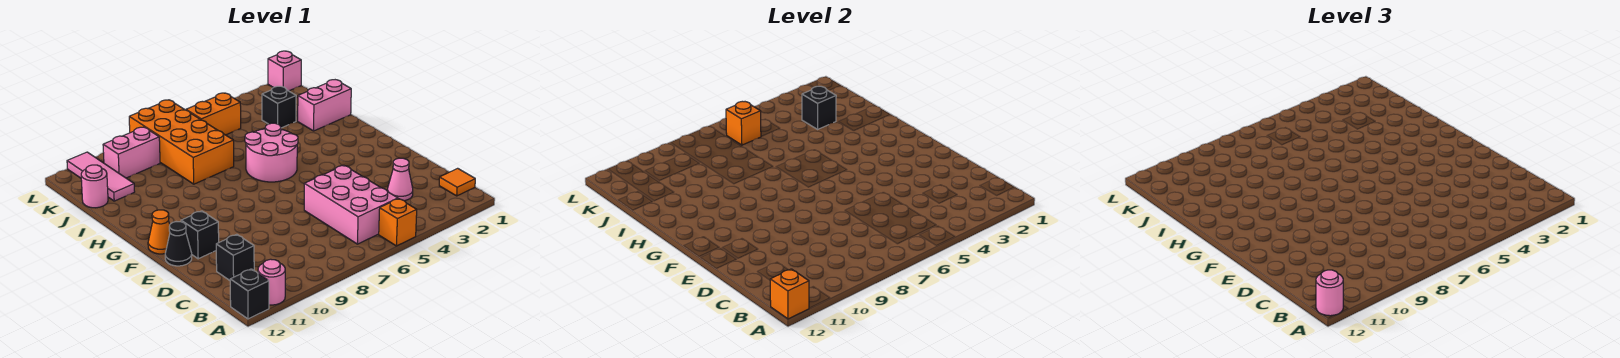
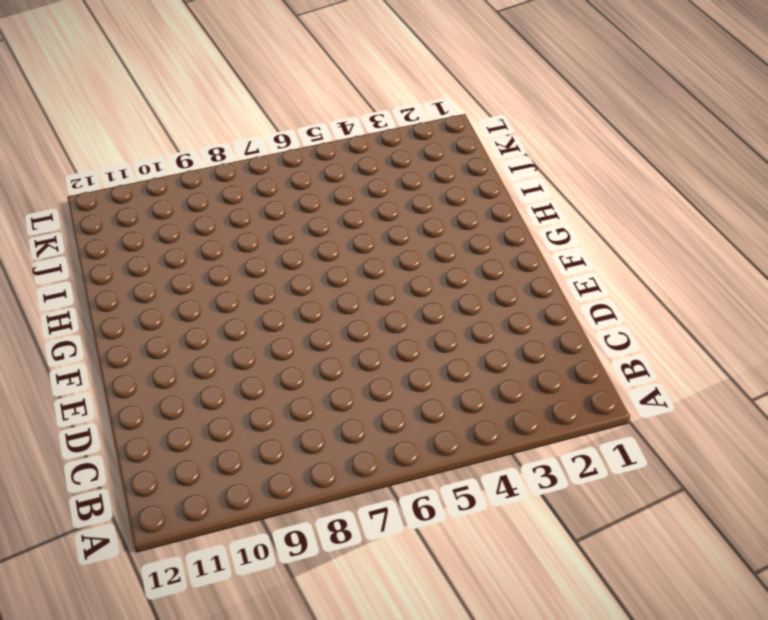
none -> orange 1x1 brick [379,199,417,246]
none -> pink 1x1 round brick [258,259,285,305]
none -> black 1x1 brick [230,269,269,319]

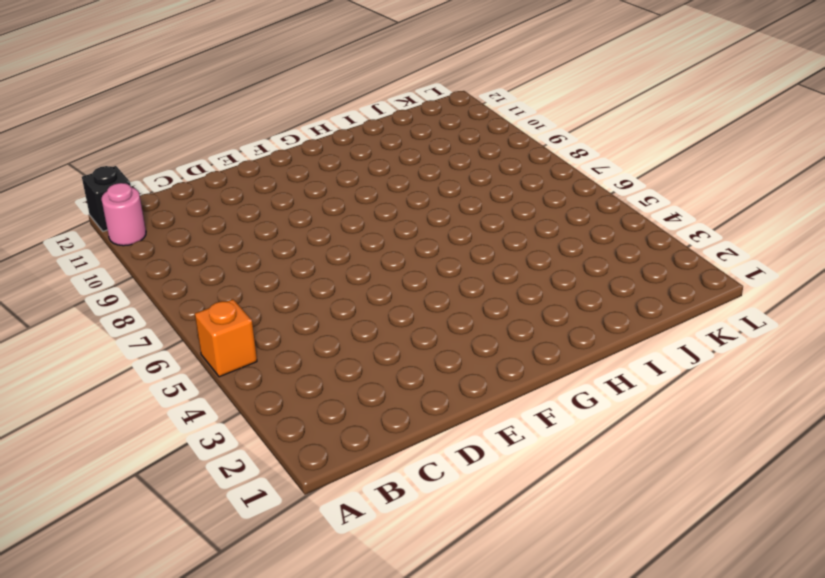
none -> orange 1x1 tile [439,168,475,196]
none -> pink 2x3 brick [304,165,398,244]
none -> pink 1x1 cone [388,158,413,201]

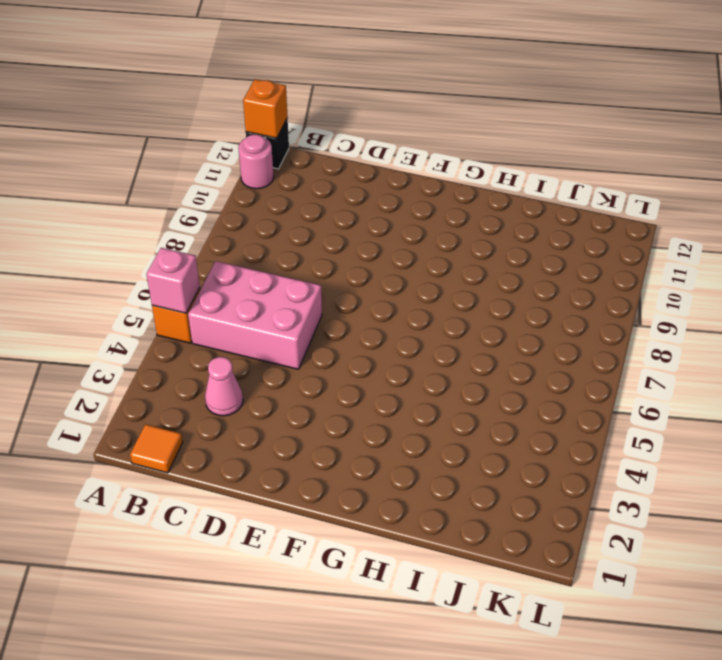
pink 1x1 brick [147,248,200,313] -> pink 1x1 brick moved to [268,51,301,91]
none -> black 1x1 brick [216,234,254,280]
none -> black 1x1 brick [181,211,219,259]
none -> black 1x1 cone [165,222,192,266]

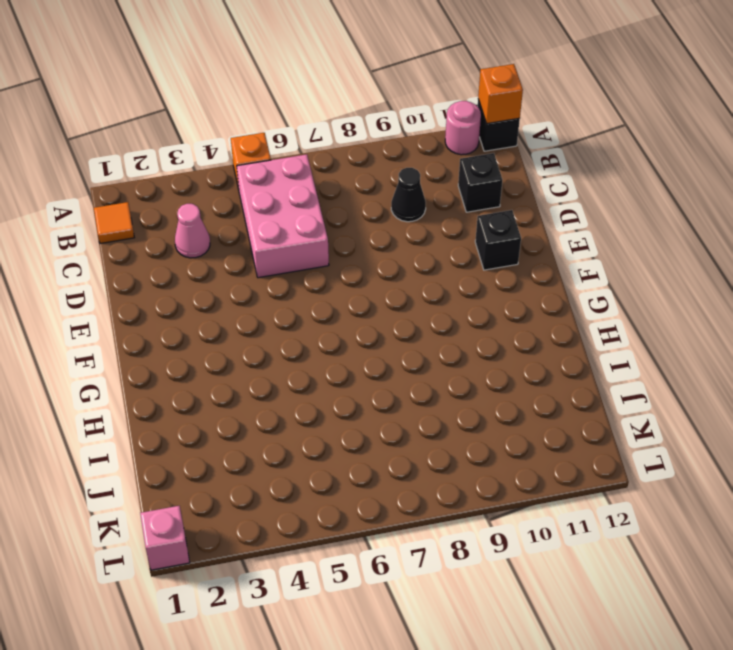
black 1x1 cone [391,168,426,222] -> black 1x1 cone moved to [165,222,192,266]
none -> orange 1x1 cone [148,210,170,254]
none -> pink 2x2 round brick [245,123,298,182]
none -> pink 1x2 brick [298,80,351,131]

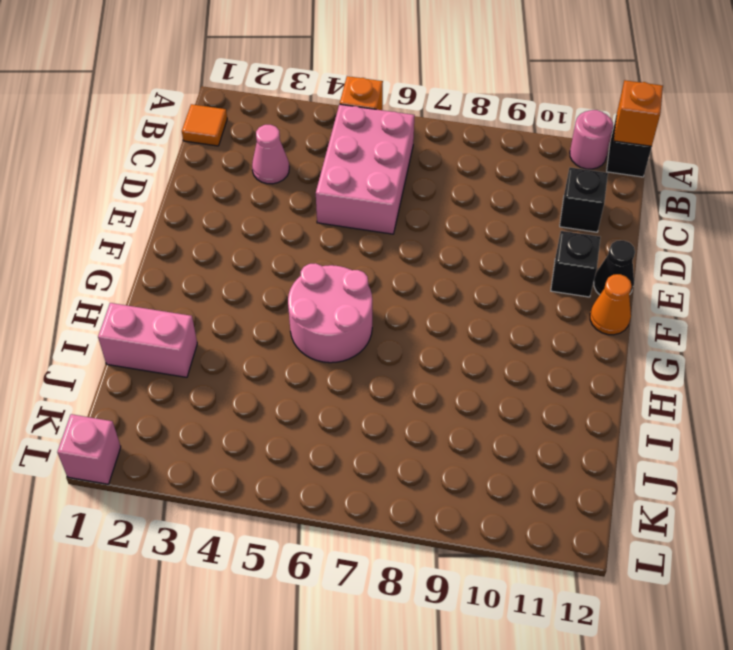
none -> orange 2x4 brick [129,100,234,184]
none -> black 1x1 brick [262,86,296,128]
none -> pink 1x3 tile [67,152,135,201]

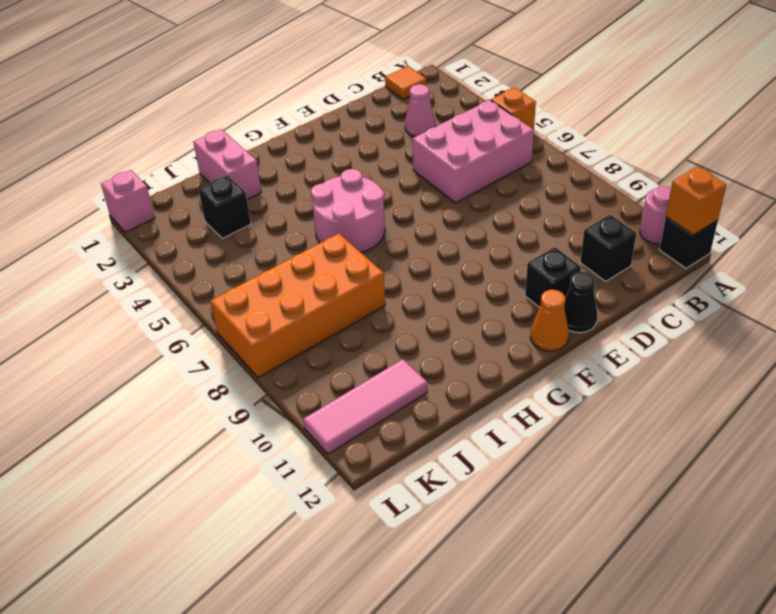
none -> pink 1x1 round brick [81,165,108,208]
none -> orange 1x2 brick [186,93,241,135]
none -> pink 1x2 brick [103,127,160,178]

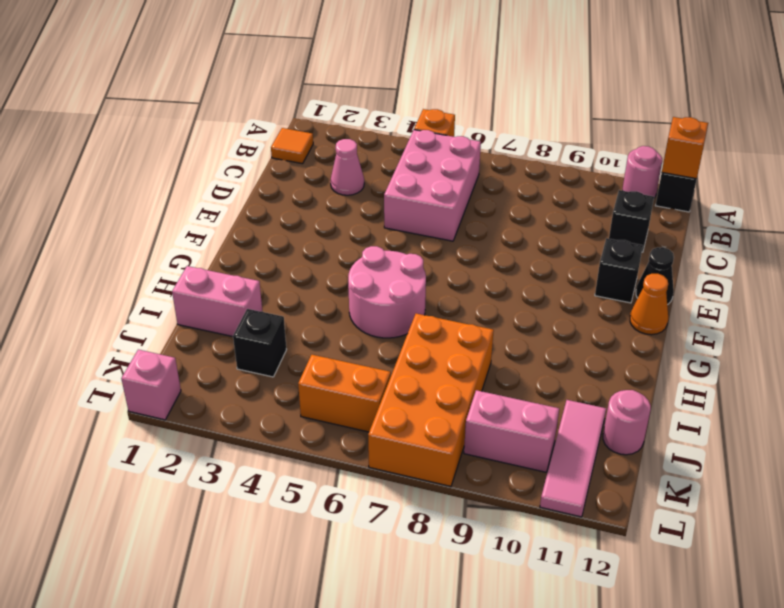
none -> black 1x1 brick [802,86,836,129]
none -> orange 1x1 brick [726,101,761,145]
none -> pink 1x1 round brick [1316,270,1343,316]

